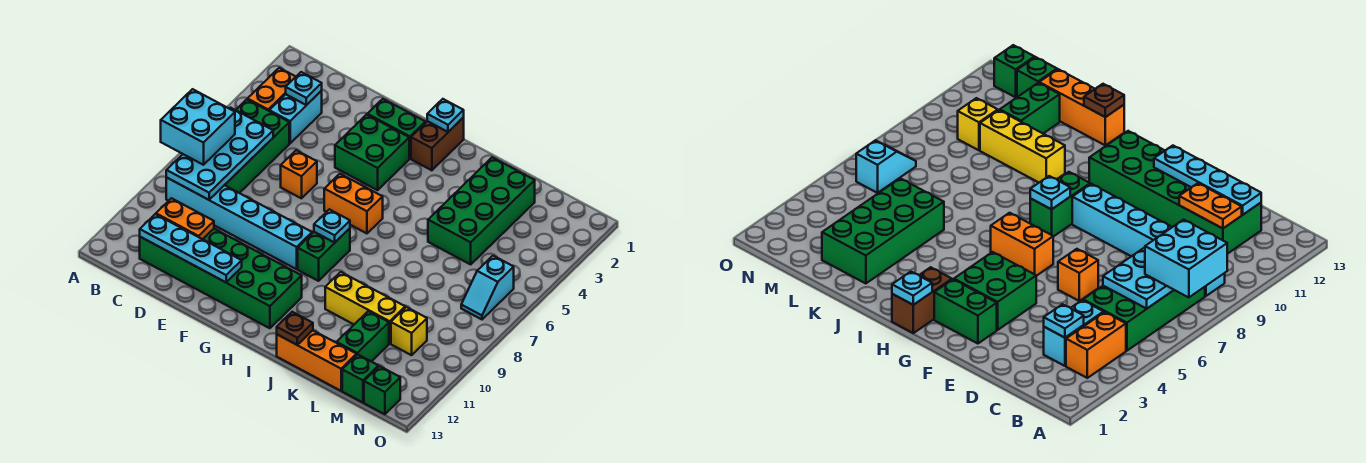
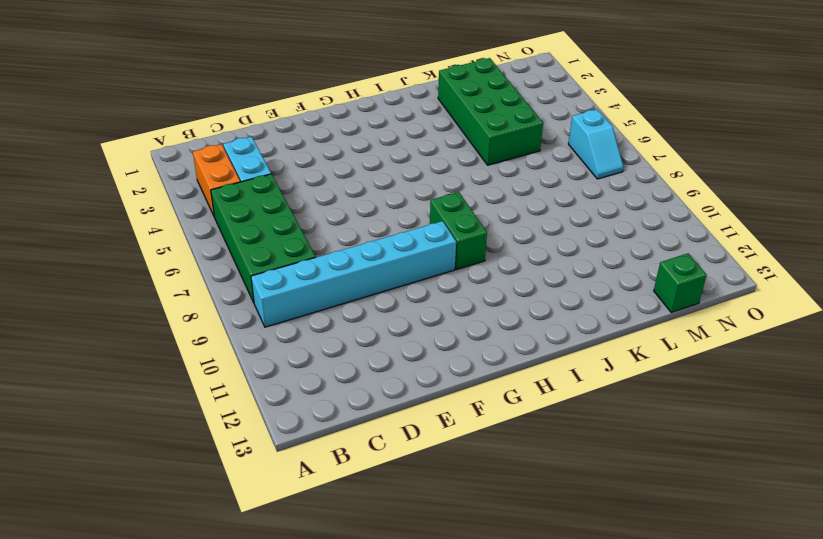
none -> green 2x6 brick [140,229,302,328]
none -> orange 1x1 brick [281,150,317,198]
none -> green 1x2 brick [367,99,425,159]

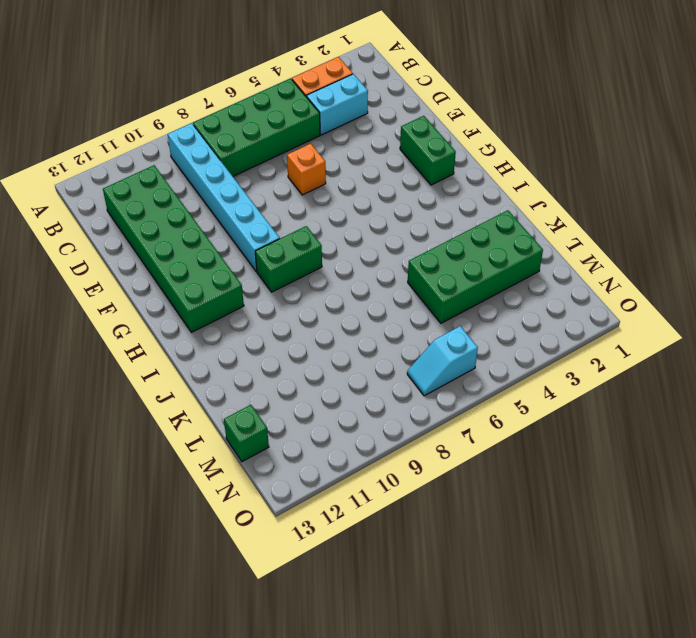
none -> green 2x2 brick [335,115,409,190]
none -> orange 1x2 brick [324,174,383,233]
none -> brown 1x2 brick [411,118,464,170]

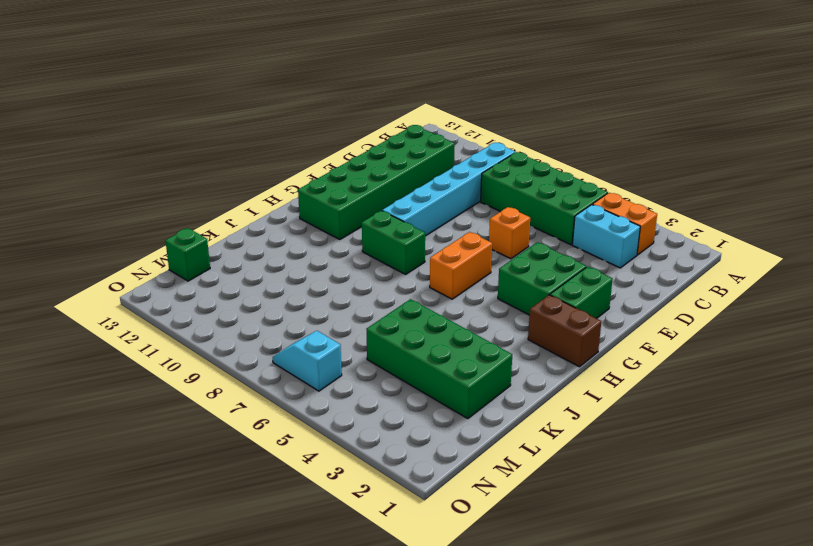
none -> yellow 1x3 brick [325,272,405,343]
none -> orange 1x3 brick [277,330,357,391]
none -> green 1x2 brick [337,311,389,362]

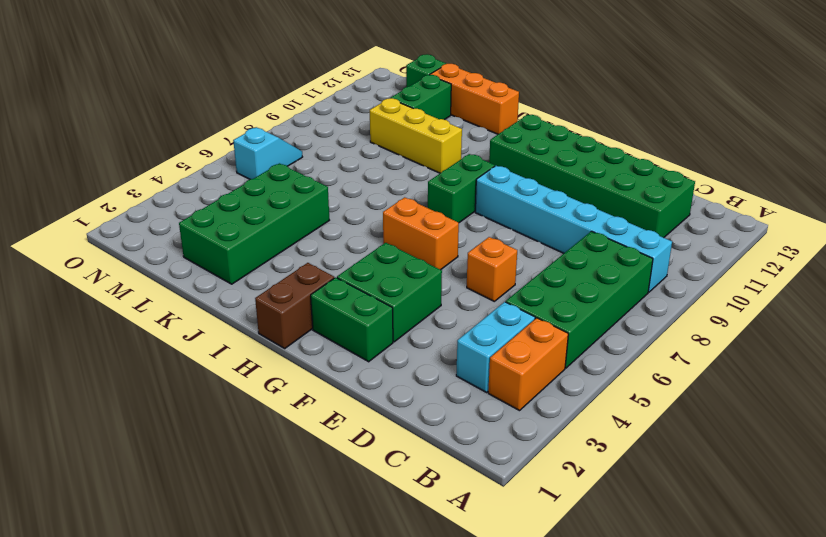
none -> yellow 1x1 brick [391,307,427,355]
none -> green 1x1 brick [364,366,400,414]
none -> cyan 2x4 plate [166,108,273,200]

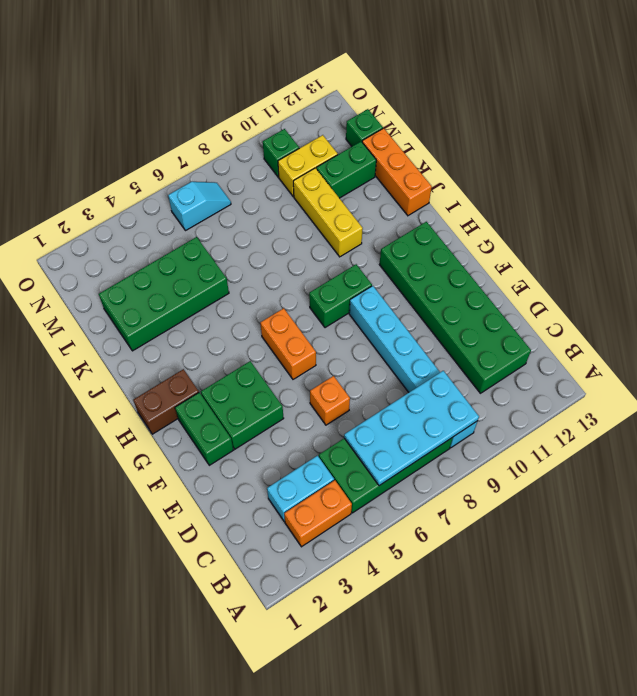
yellow 1x2 brick [278,135,338,197] -> yellow 1x1 brick [391,307,427,355]
green 1x1 brick [263,129,299,177] -> green 1x1 brick moved to [364,366,400,414]
none -> cyan 1x1 plate [286,72,322,105]
none -> orange 1x2 plate [156,198,214,239]
none -> cyan 1x4 plate [140,214,242,282]

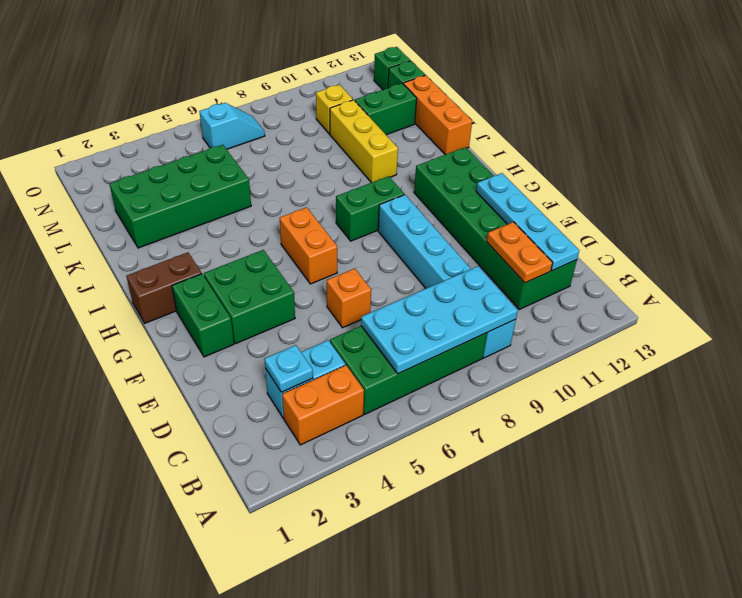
none -> cyan 1x1 plate [427,99,464,132]
none -> cyan 1x1 plate [314,209,350,242]
none -> brown 1x1 plate [277,312,313,345]

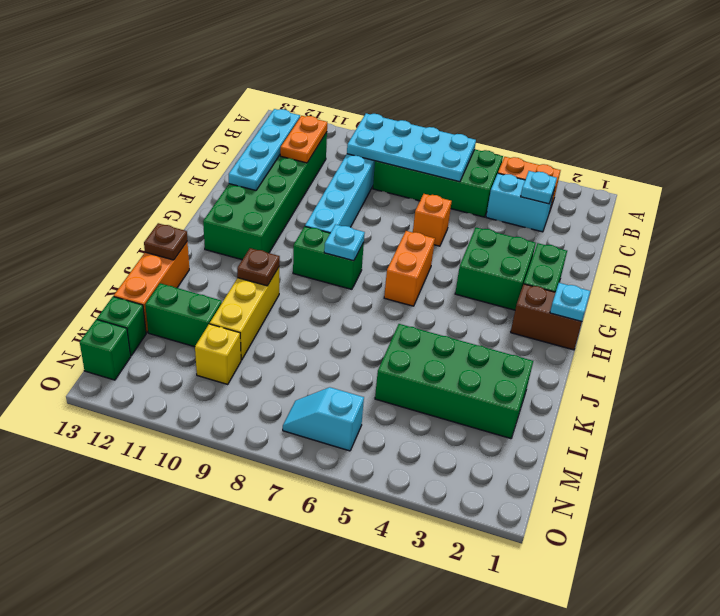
brown 1x1 plate [237,248,280,286] -> none
none -> cyan 2x2 brick [161,89,235,165]

